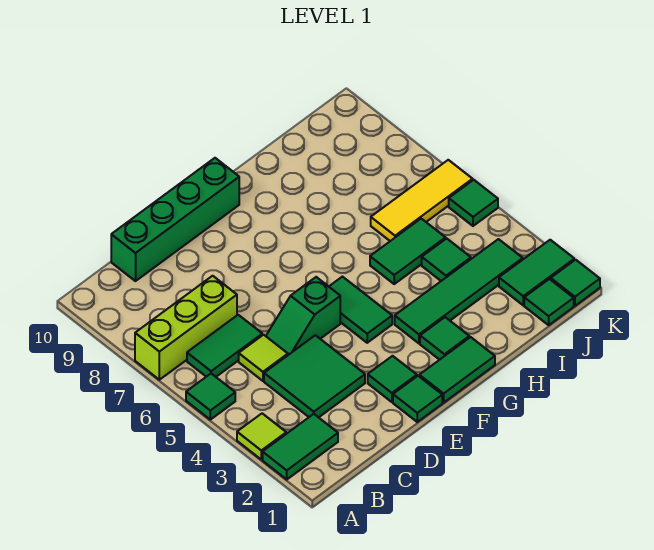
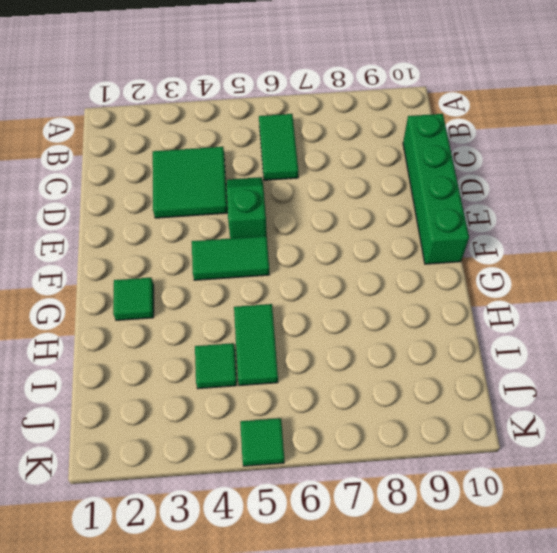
none -> green 1x2 tile [263,414,338,479]
none -> lime 1x1 tile [237,414,286,459]
none -> green 1x1 tile [186,374,235,420]

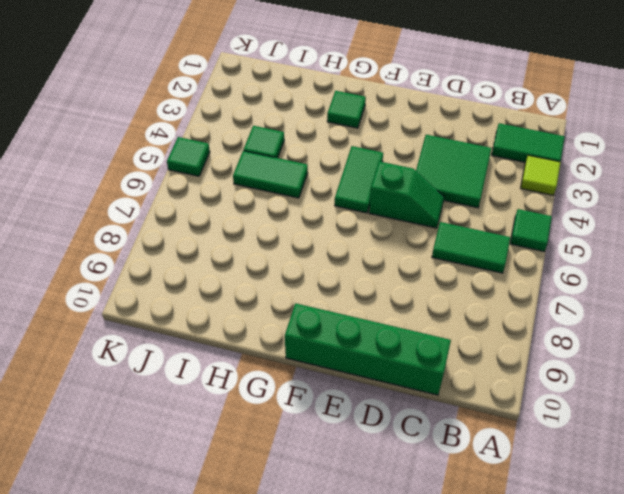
none -> lime 1x3 brick [135,276,237,380]
none -> lime 1x1 tile [239,335,288,381]
none -> green 1x1 tile [393,376,442,422]

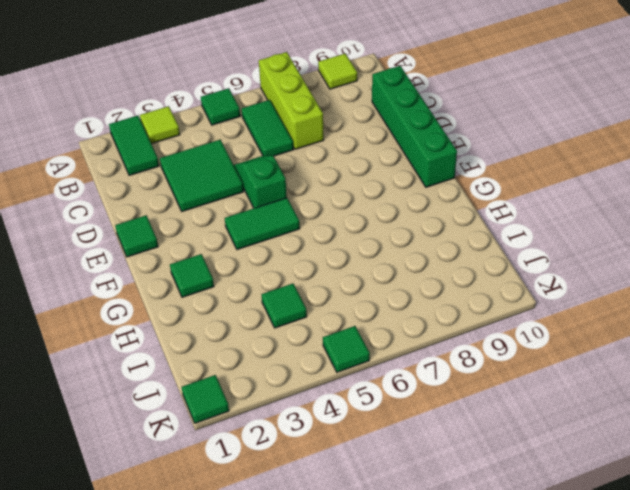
lime 1x1 tile [318,54,357,89] -> lime 1x1 tile moved to [239,335,288,381]
none -> green 1x1 tile [368,356,417,402]
none -> green 1x2 tile [419,337,495,403]
none -> green 1x4 tile [395,239,523,343]

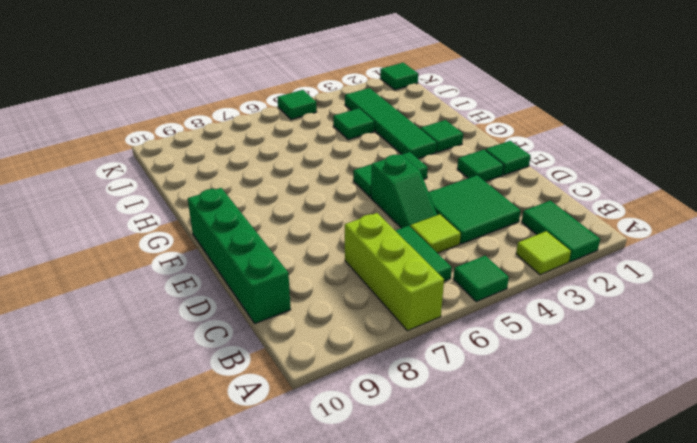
none -> green 1x2 tile [419,337,495,403]
none -> green 1x2 tile [370,219,446,284]
none -> yellow 1x3 tile [371,160,473,241]

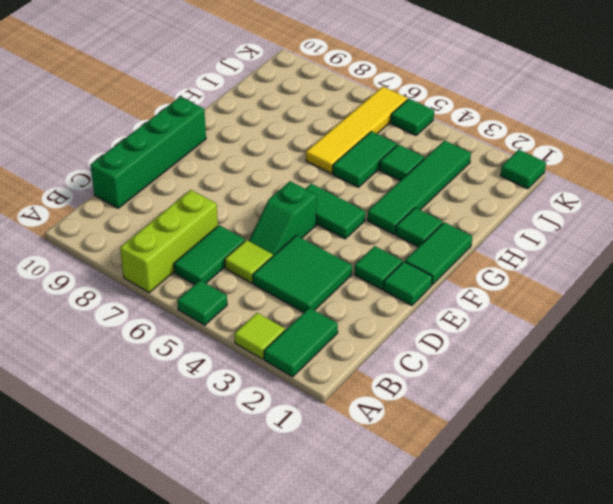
yellow 1x4 tile [306,87,408,174] -> yellow 1x3 tile [371,160,473,241]
none -> green 1x1 tile [524,279,574,325]
none -> green 1x2 tile [499,240,574,305]

